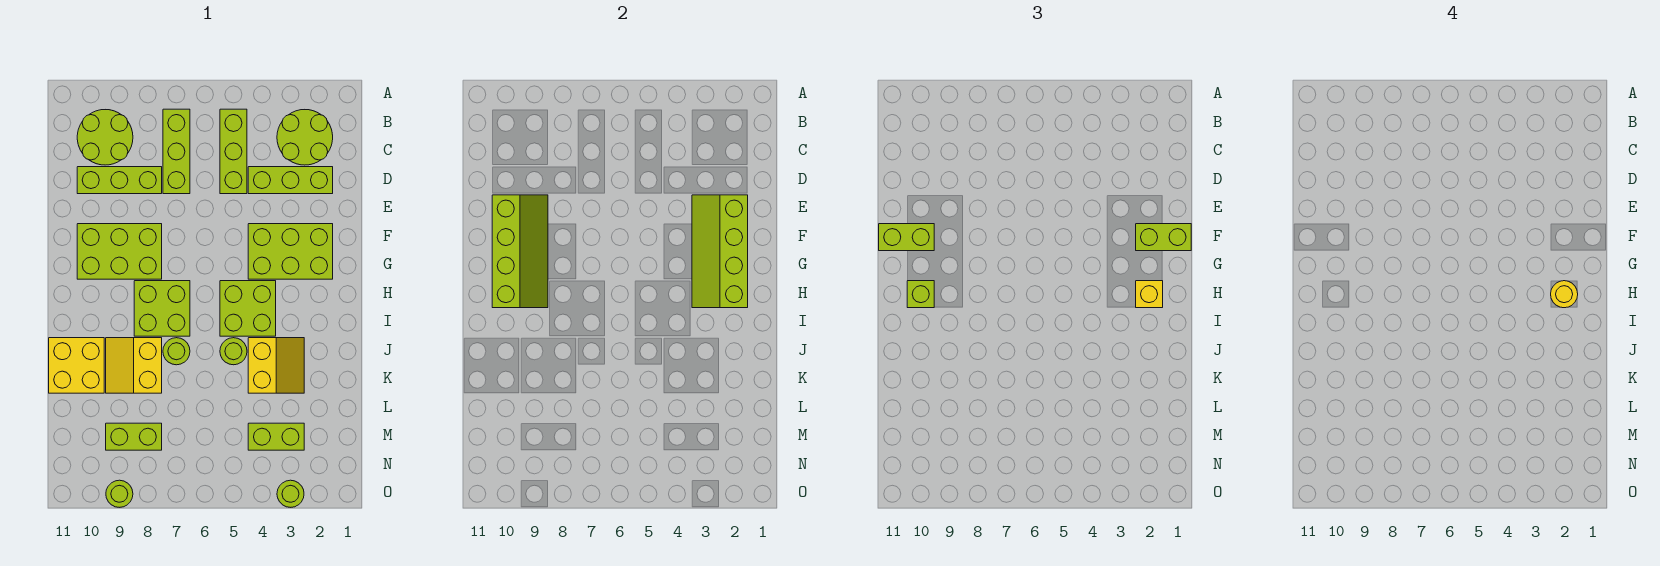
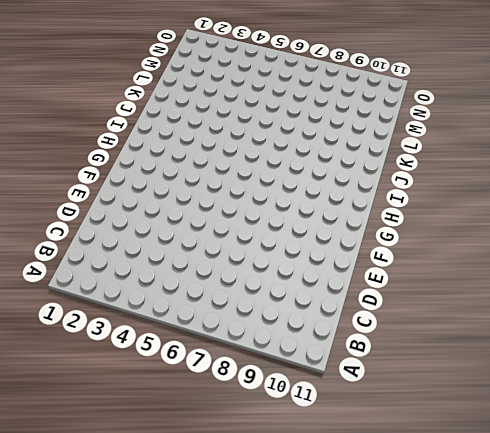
none -> lime 2x2 round brick [277,110,333,165]
none -> lime 1x3 brick [220,109,247,194]
none -> lime 1x3 brick [163,109,190,194]

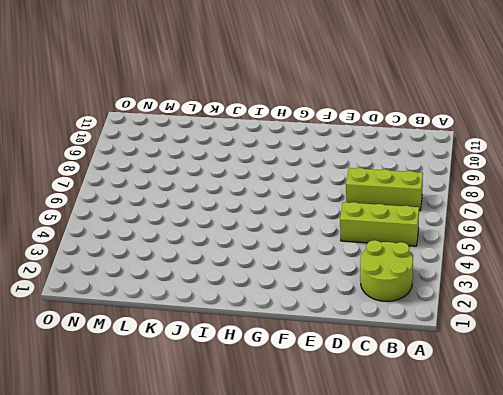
none -> lime 2x2 round brick [77,110,133,165]
none -> lime 1x3 brick [248,167,333,194]
none -> lime 1x3 brick [77,167,162,194]

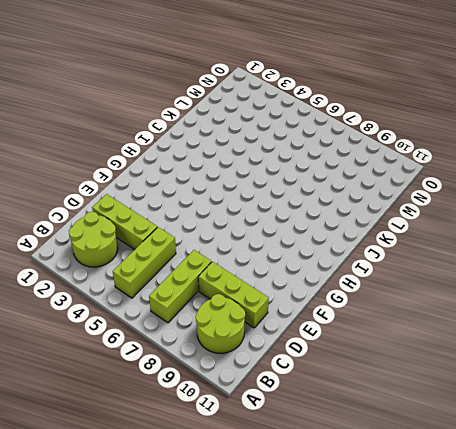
none -> lime 2x3 brick [248,224,333,279]
none -> lime 2x3 brick [77,224,162,279]
none -> lime 2x2 brick [220,281,276,336]

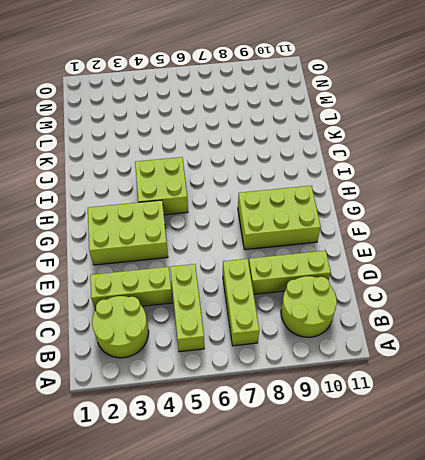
none -> lime 2x2 brick [134,281,190,336]
none -> yellow 2x2 slope [248,338,304,393]
none -> lime 1x1 round brick [220,338,247,365]

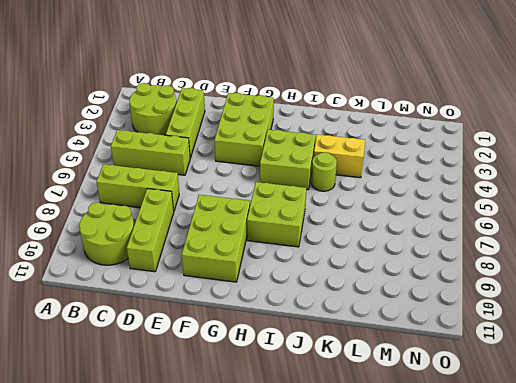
none -> lime 1x1 round brick [163,338,190,365]
none -> yellow 2x2 slope [106,338,162,393]
none -> yellow 2x2 brick [49,338,104,393]

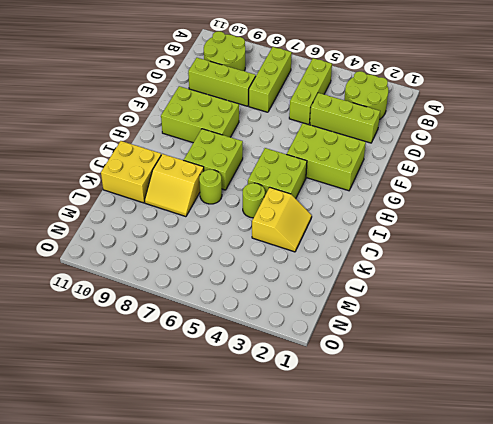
yellow 2x2 slope [145,154,204,217] -> yellow 2x2 slope turned to [106,338,162,393]
none -> lime 1x2 brick [248,423,304,450]
none -> lime 1x2 brick [106,423,162,450]
none -> lime 1x1 round brick [277,480,304,507]

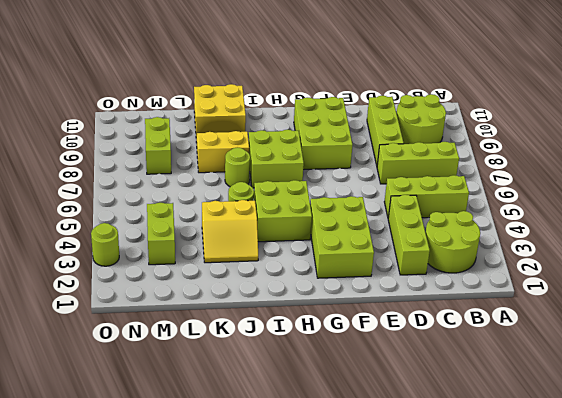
none -> lime 1x1 round brick [106,480,133,507]
none -> lime 2x4 slope [692,195,748,308]
none -> lime 2x4 slope [492,195,548,308]

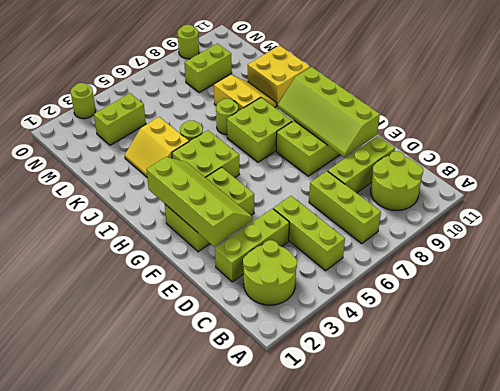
none -> lime 1x2 brick [1136,224,1191,251]
none -> lime 1x2 brick [879,224,934,251]
none -> yellow 1x1 brick [1136,281,1163,308]

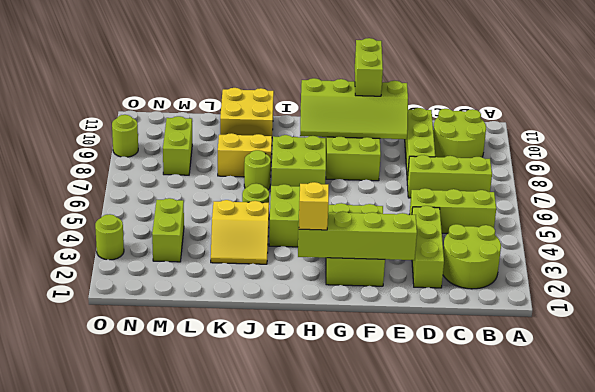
none -> lime 1x2 brick [1136,224,1191,251]
none -> lime 1x1 brick [907,281,934,308]
none -> yellow 1x1 round brick [1551,281,1578,308]

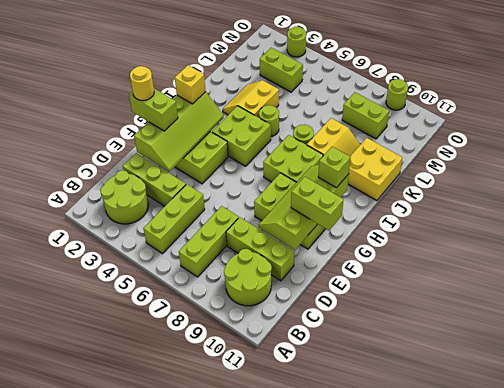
yellow 1x1 round brick [130,66,154,101] -> yellow 1x1 round brick moved to [1551,281,1578,308]

